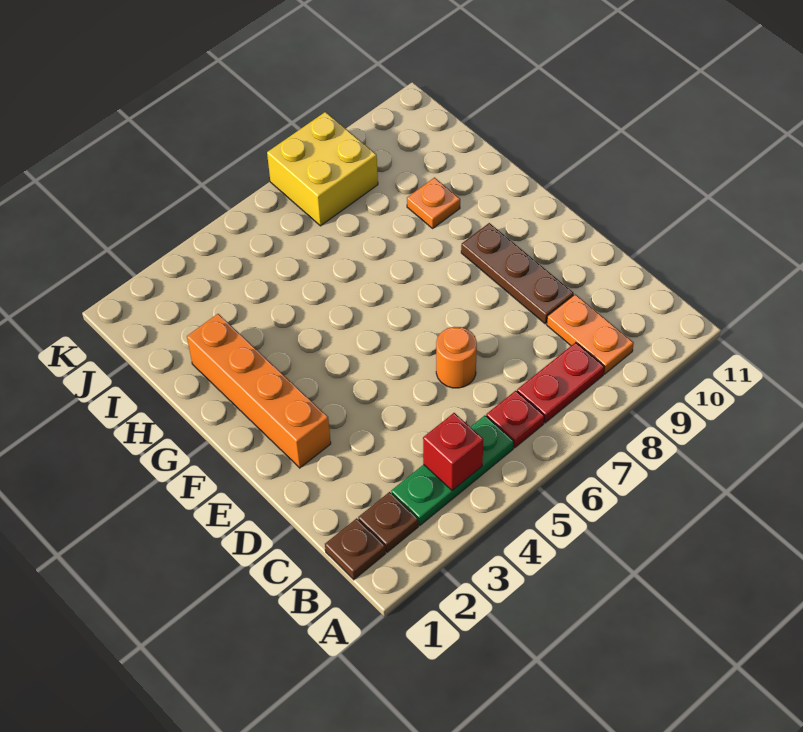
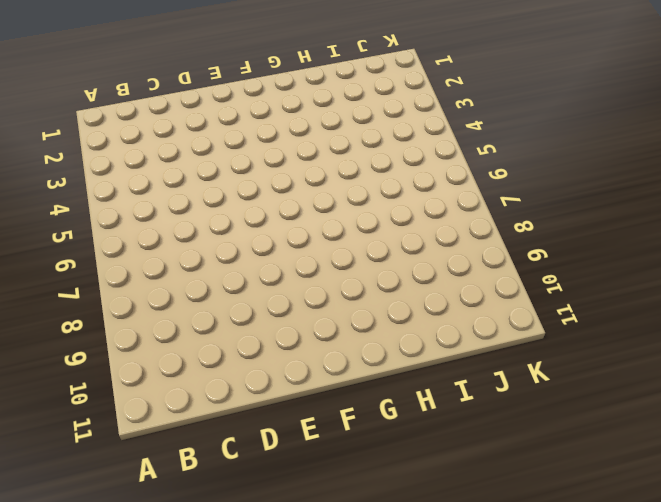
none -> brown 1x1 plate [325,518,386,580]
none -> brown 1x1 plate [358,492,418,552]
none -> green 1x3 plate [391,416,514,525]

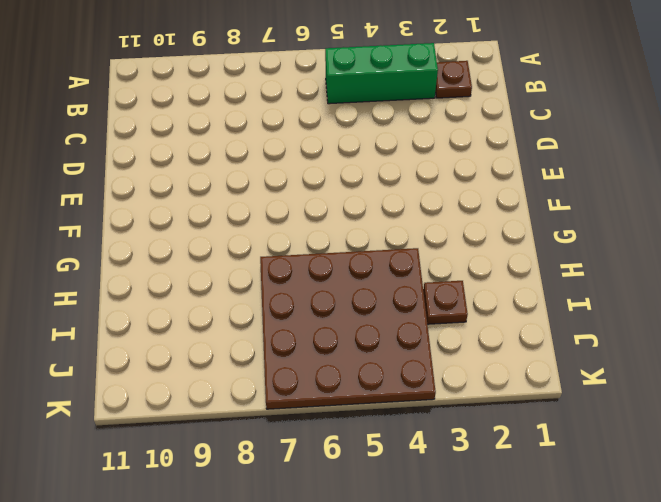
green 1x3 brick [325,43,438,104] -> green 1x3 plate [391,416,514,525]
brown 4x4 plate [260,248,436,409] -> yellow 2x2 brick [267,112,378,226]
brown 1x1 plate [423,281,468,324] -> brown 1x1 plate moved to [325,518,386,580]
none -> red 1x1 plate [486,391,544,448]
none -> red 1x2 plate [517,342,604,423]
none -> orange 1x2 plate [547,294,634,374]

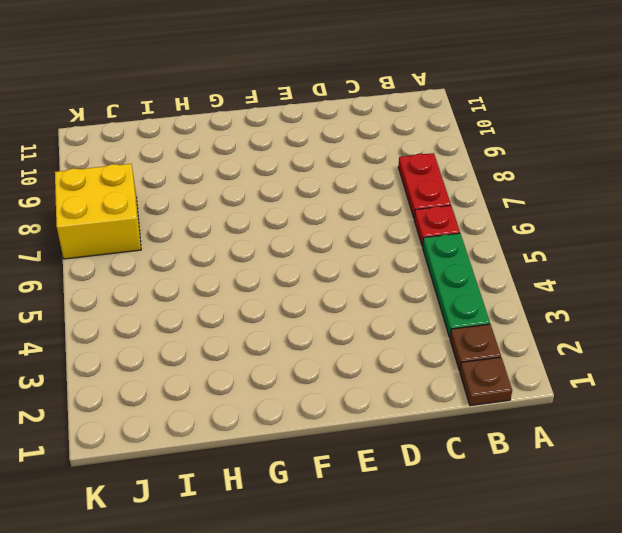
none -> orange 1x2 plate [547,294,634,374]
none -> orange 1x1 round brick [436,327,477,388]
none -> brown 1x3 plate [461,223,574,324]

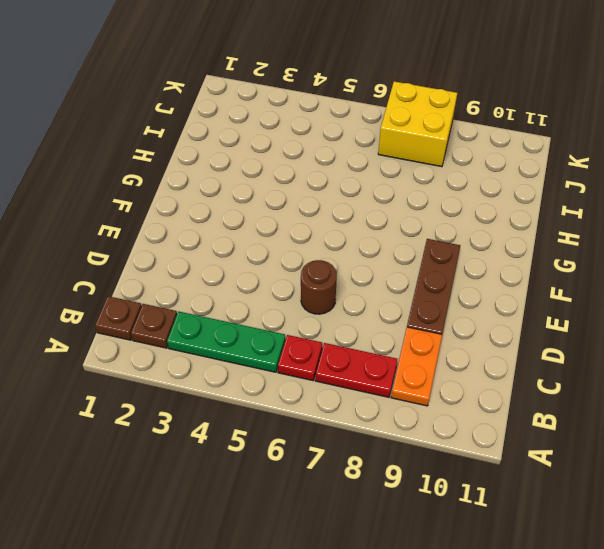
brown 1x1 round brick [301,260,337,314] -> orange 1x1 round brick [436,327,477,388]
none -> orange 1x4 brick [187,314,331,468]
none -> orange 1x1 plate [407,178,460,228]
none -> red 1x1 brick [423,413,483,491]

